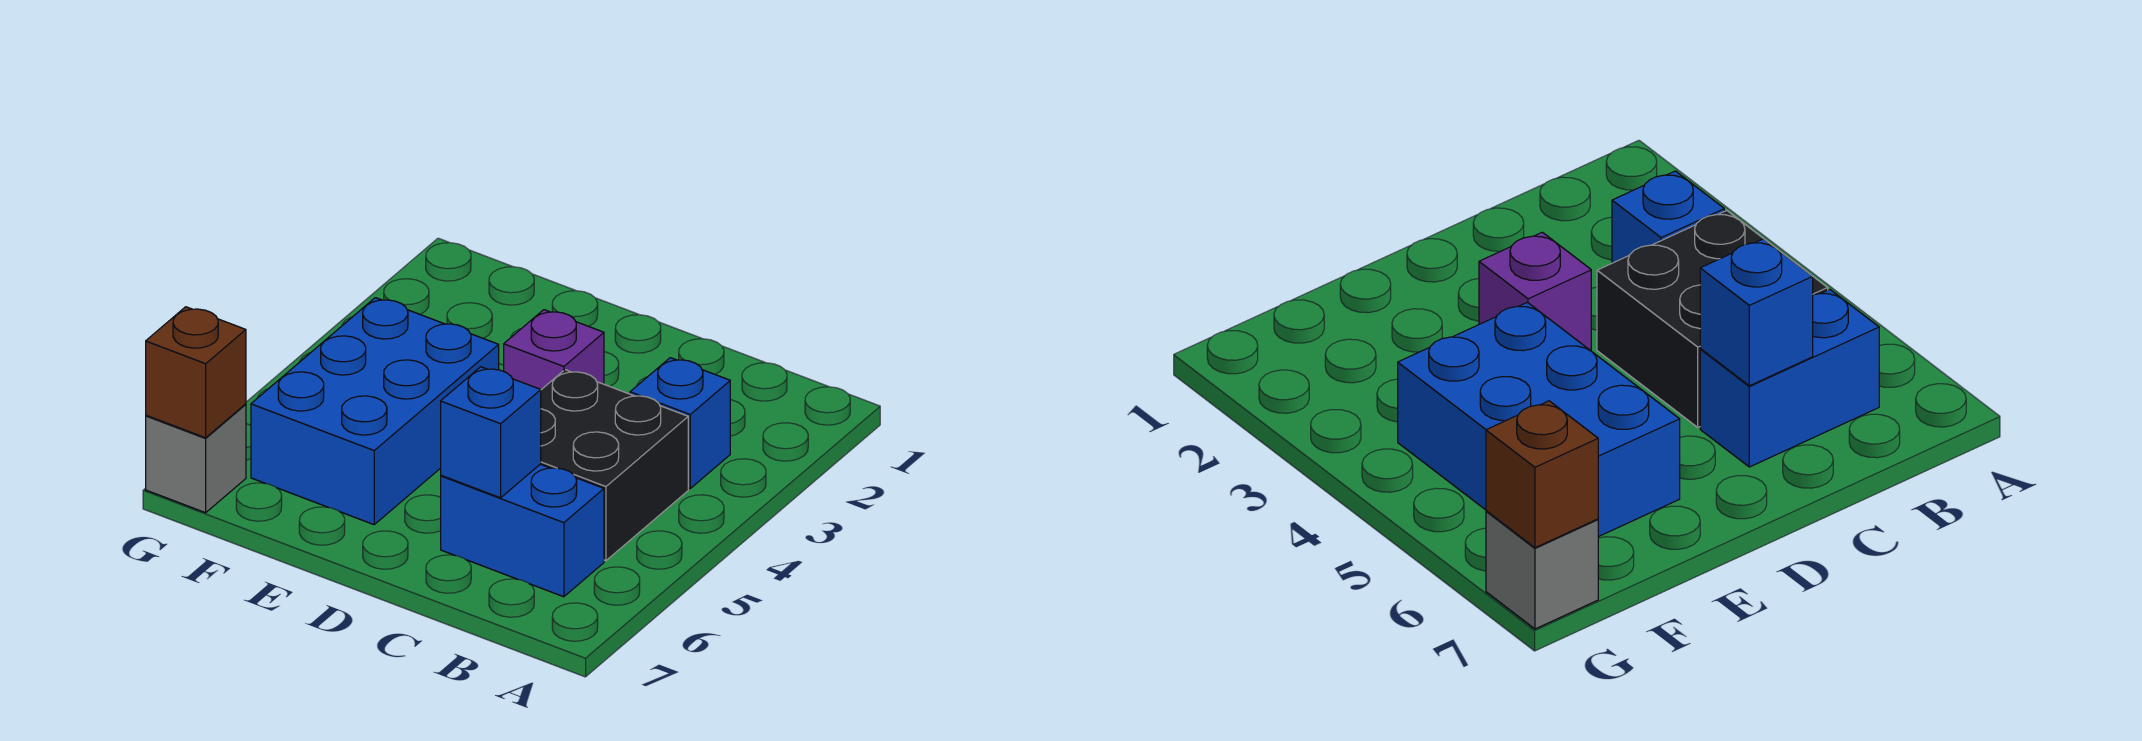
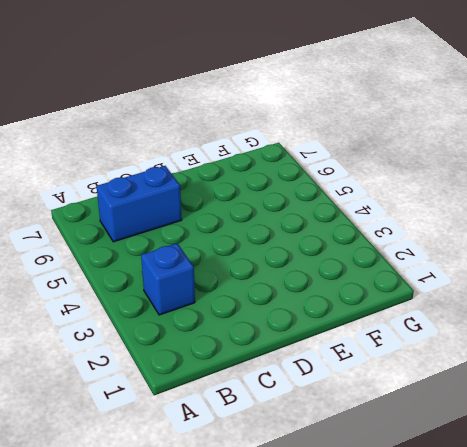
none -> black 2x2 brick [541,370,688,561]
none -> purple 1x1 brick [504,310,604,390]

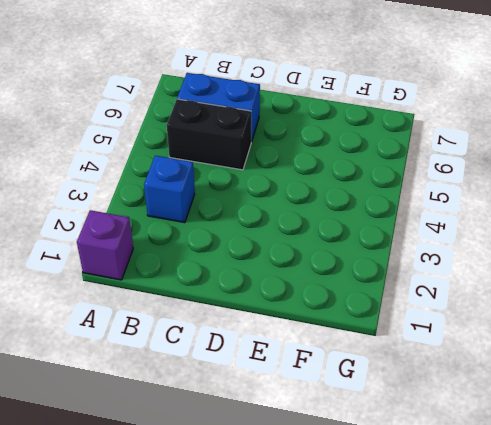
purple 1x1 brick [77,210,133,280] -> purple 1x1 brick moved to [504,310,604,390]
black 1x2 brick [167,99,251,170] -> black 2x2 brick [541,370,688,561]
none -> blue 2x3 brick [251,298,499,525]
none -> grey 1x1 brick [146,404,246,513]

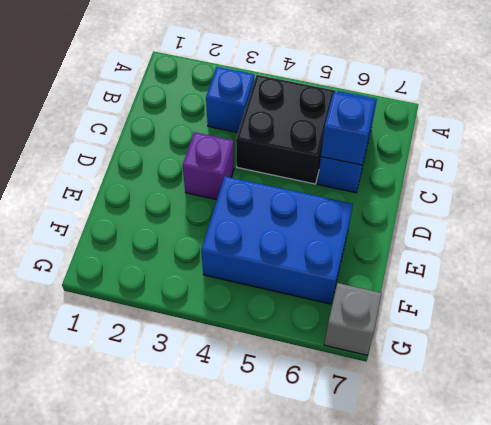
none -> brown 1x1 brick [146,307,246,438]

